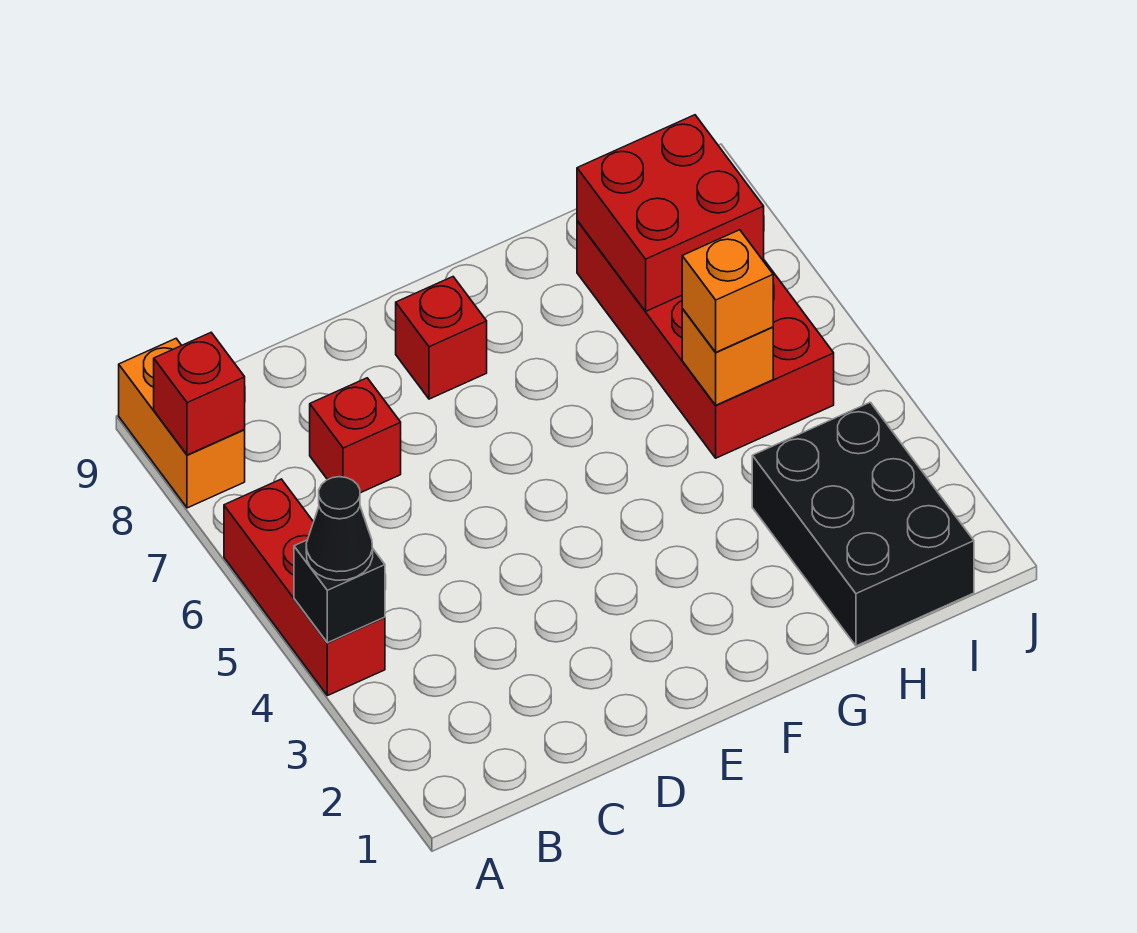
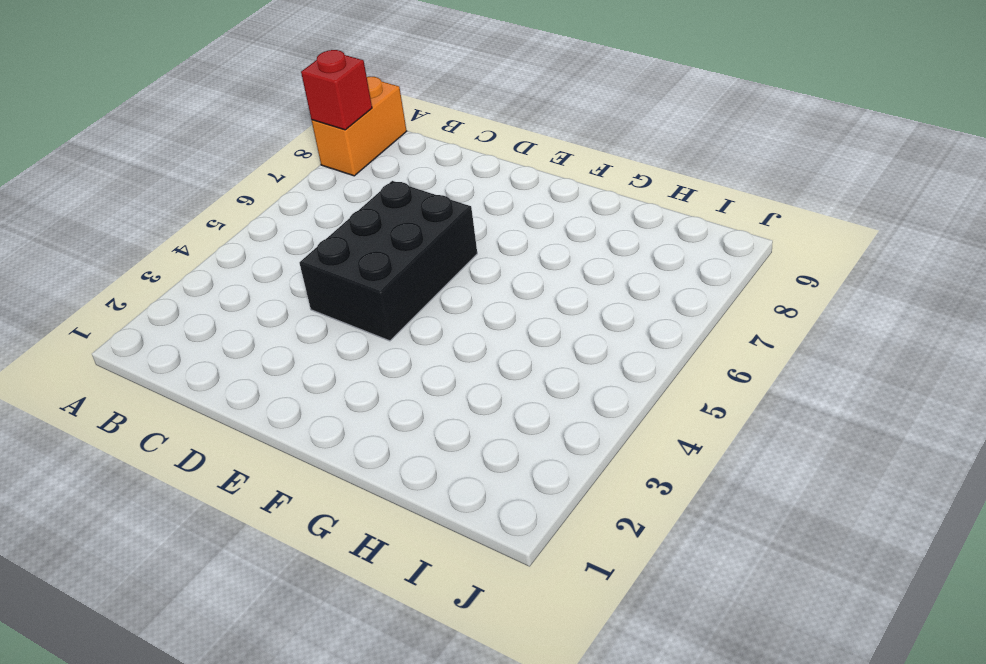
black 2x3 brick [300,181,477,341] -> black 2x3 brick moved to [752,402,974,646]
none -> red 1x3 brick [224,479,385,696]
none -> red 1x1 brick [310,378,401,493]
none -> red 1x1 brick [396,277,487,399]

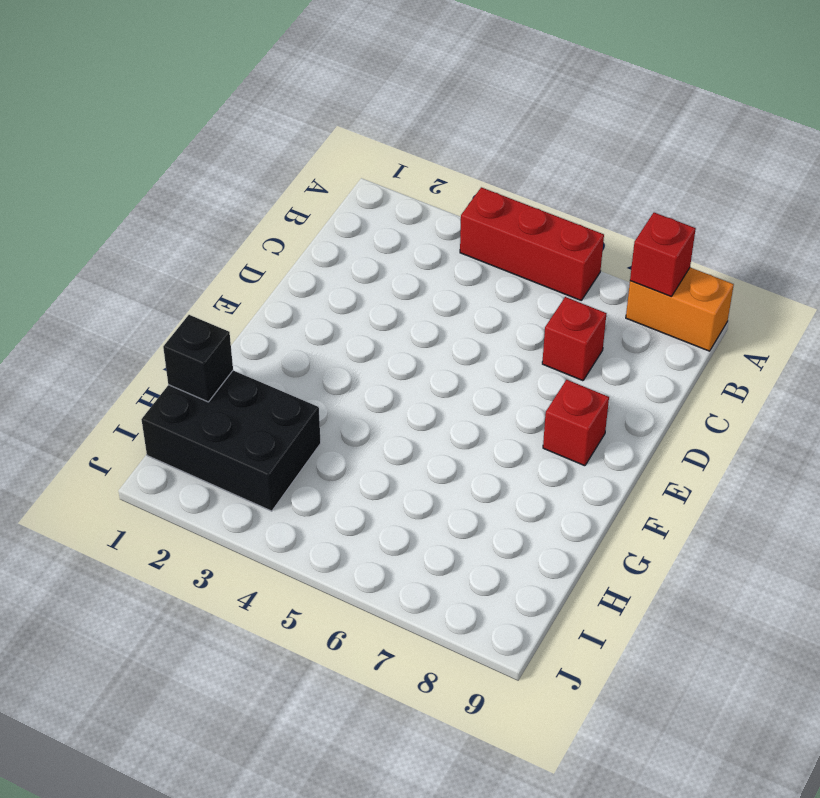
black 1x1 brick [163,315,233,402] -> black 1x1 brick moved to [294,540,385,643]
none -> red 2x4 brick [577,221,834,458]
none -> orange 1x1 brick [682,309,773,405]
none -> red 2x2 brick [577,115,764,311]

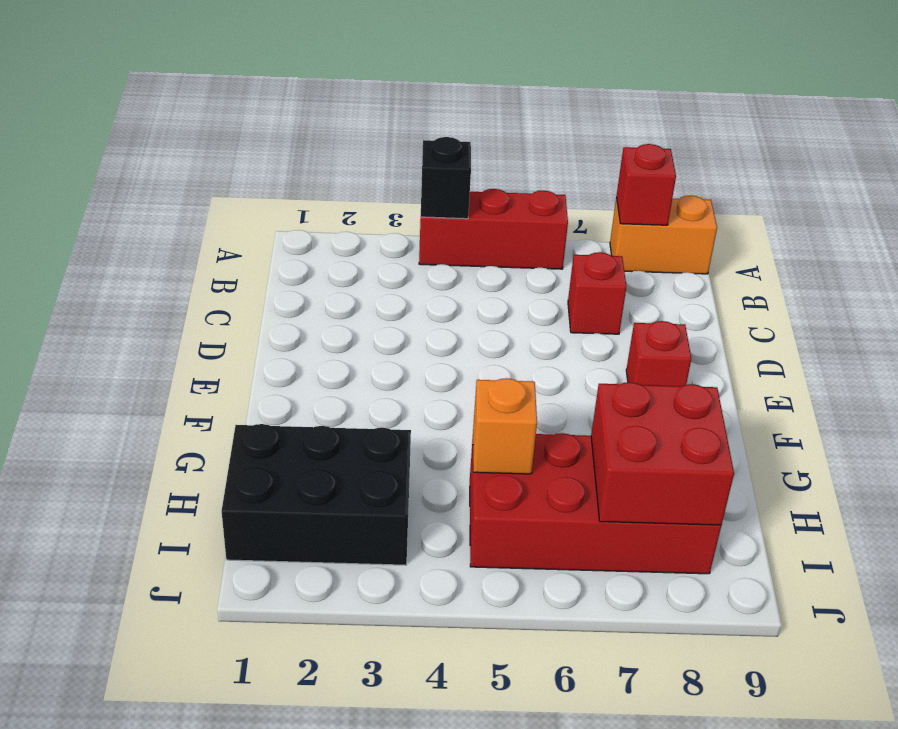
none -> black 1x1 cone [306,477,373,580]
none -> orange 1x1 brick [682,230,773,352]

